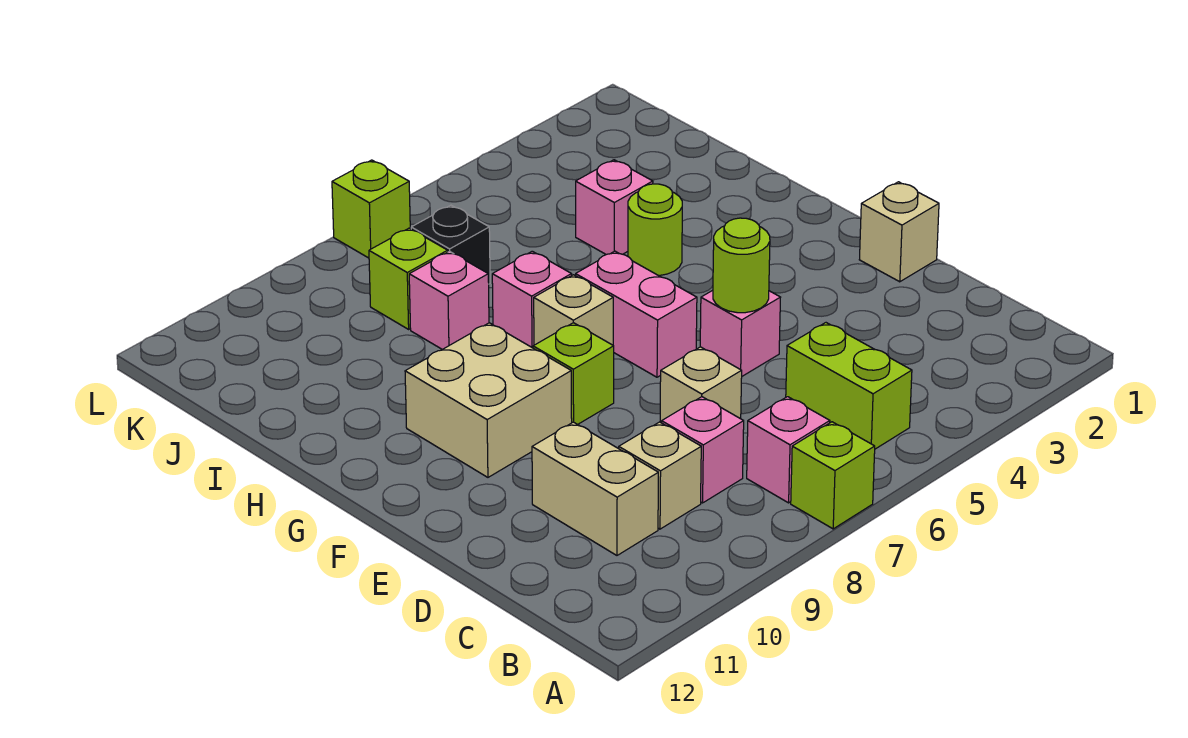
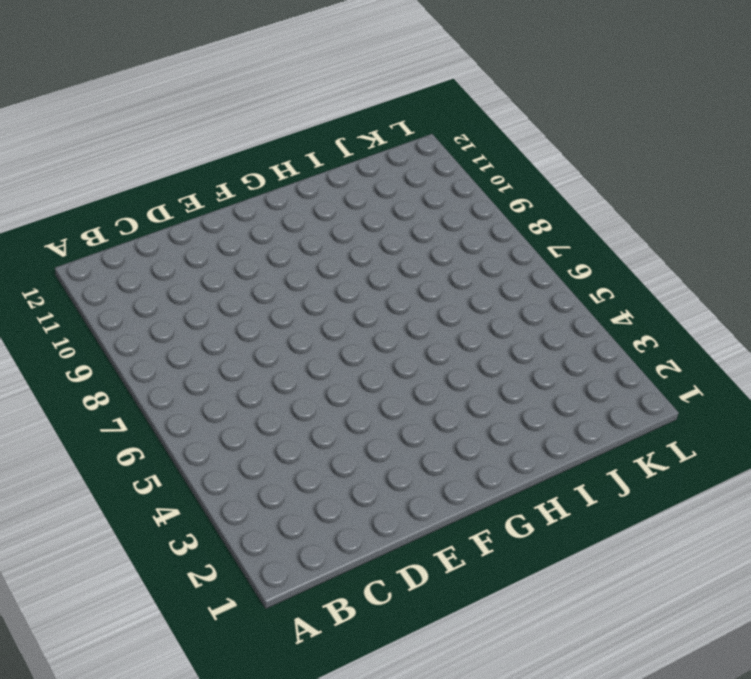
none -> lime 1x1 brick [791,422,875,529]
none -> lime 1x2 brick [786,323,912,449]
none -> pink 1x1 brick [747,397,830,503]

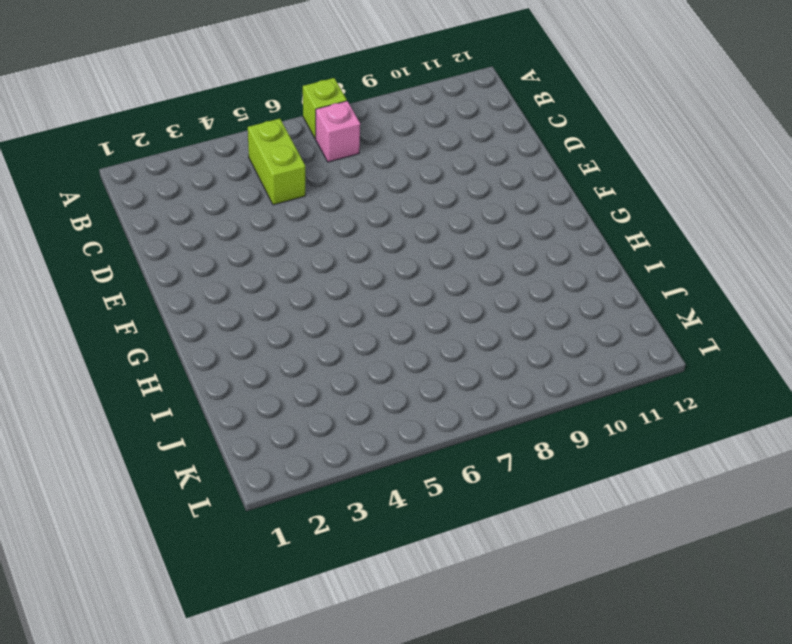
none -> pink 1x1 brick [662,397,744,503]
none -> tan 1x1 brick [619,422,701,529]
none -> tan 1x2 brick [532,422,658,555]

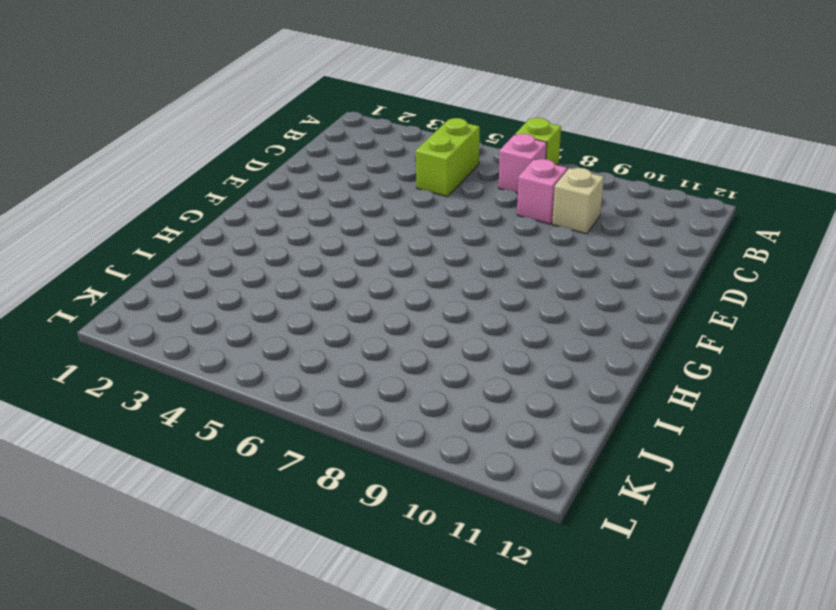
none -> tan 1x2 brick [532,422,658,555]
none -> tan 1x1 brick [660,347,742,423]
none -> tan 1x1 brick [859,182,939,282]

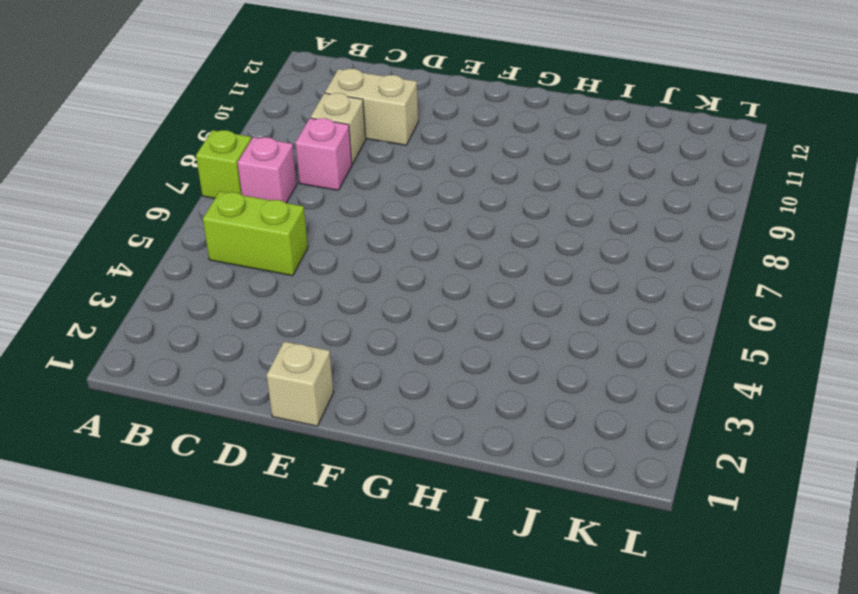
none -> tan 1x1 brick [660,347,742,423]
none -> pink 1x1 brick [700,290,781,376]
none -> pink 1x2 brick [576,251,697,377]

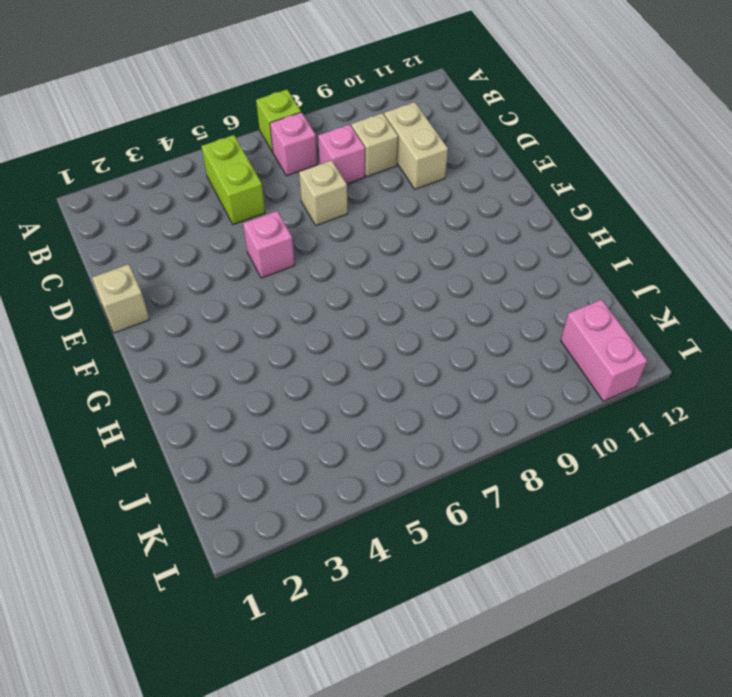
pink 1x2 brick [561,300,647,401] -> pink 1x2 brick moved to [576,251,697,377]
none -> lime 1x1 brick [533,323,614,424]
none -> tan 2x2 brick [405,323,572,477]
none -> tan 1x1 brick [534,275,613,345]

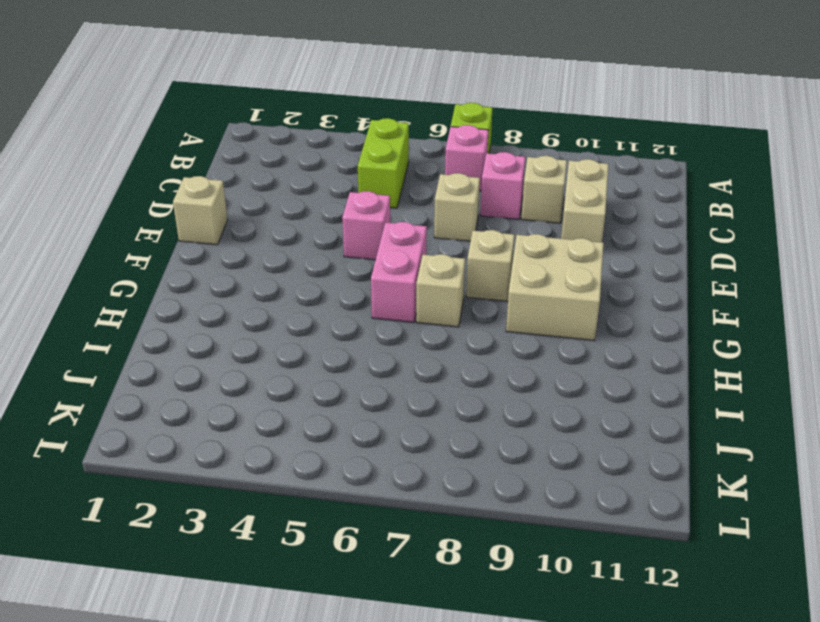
tan 1x1 brick [466,230,514,301] -> lime 1x1 brick [533,323,614,424]
none -> lime 1x1 round brick [628,184,682,276]
none -> pink 1x1 brick [492,251,572,348]
none -> pink 1x1 brick [576,160,653,255]

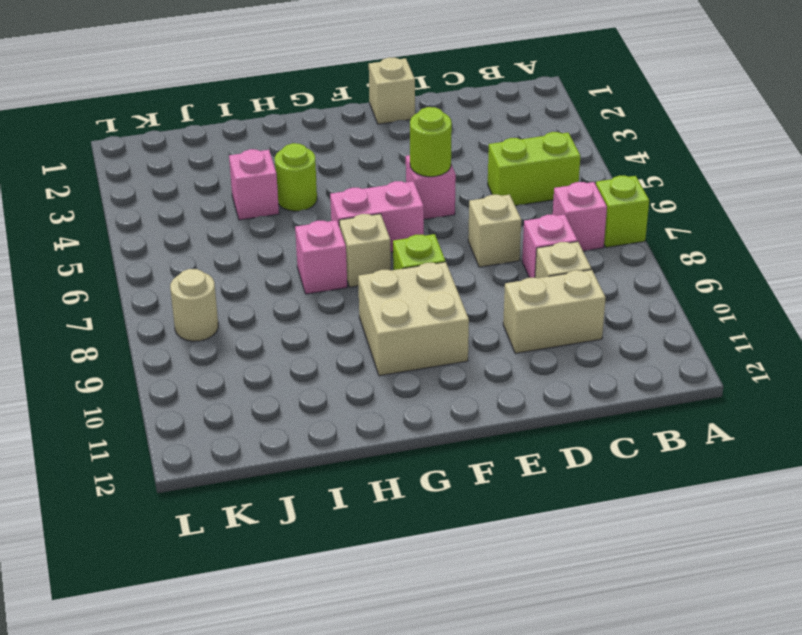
tan 1x1 round brick [170,269,218,341] -> none
none -> pink 1x1 brick [409,251,489,349]
none -> black 1x1 brick [411,205,490,284]
none -> lime 1x1 brick [369,228,448,329]

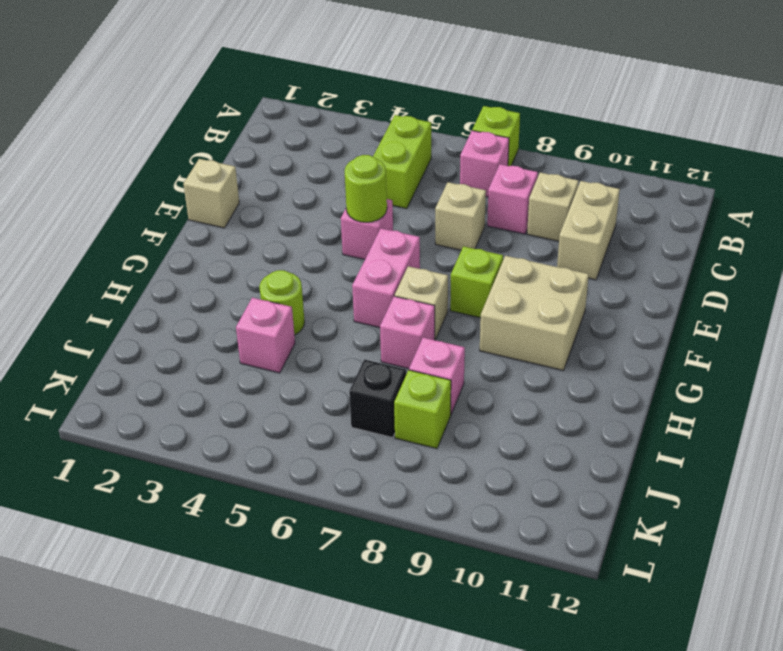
none -> lime 1x1 brick [332,160,410,258]

